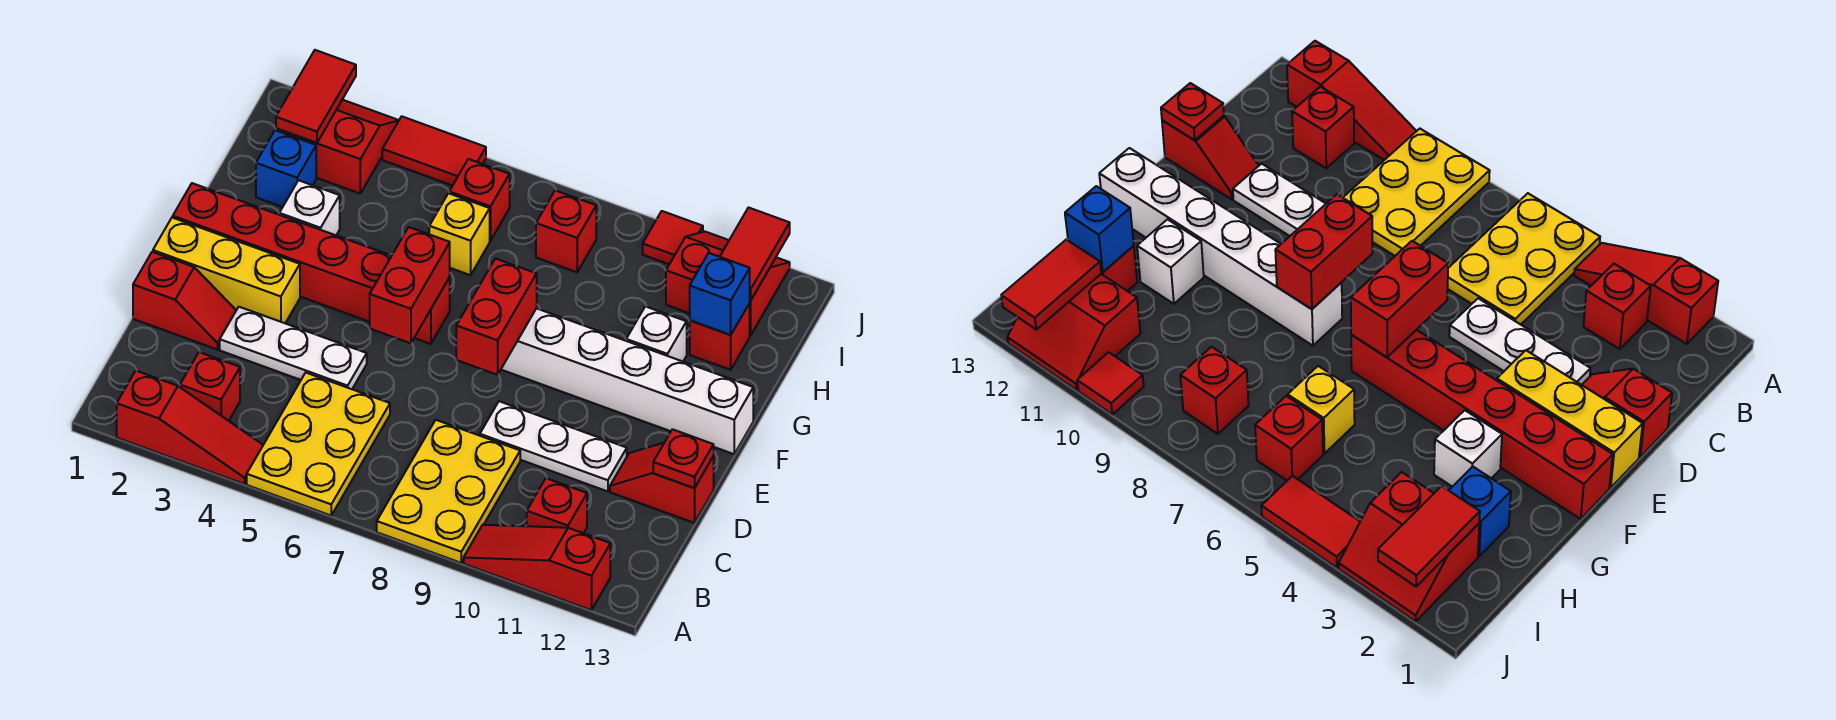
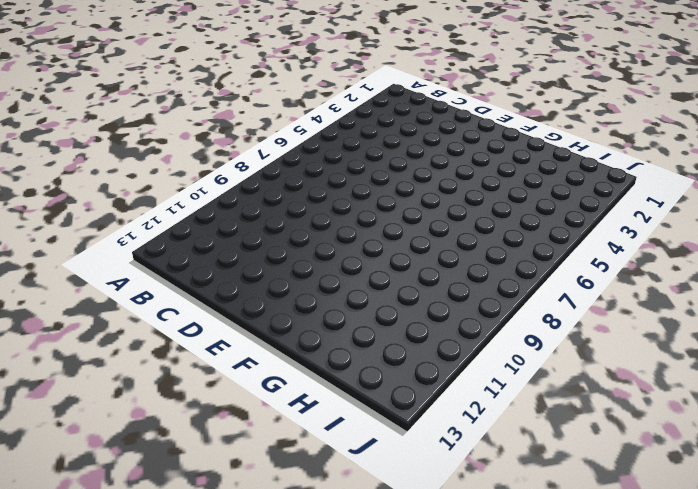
none -> red 1x3 slope [117,371,263,484]
none -> yellow 2x3 plate [247,373,390,516]
none -> yellow 2x3 plate [377,420,520,563]
none -> red 1x3 slope [464,525,610,610]

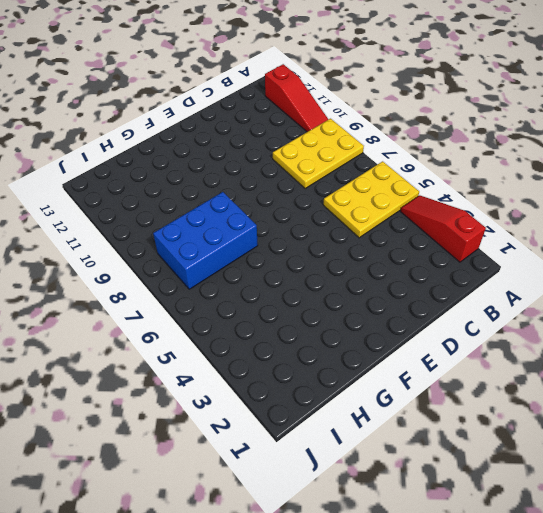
blue 2x3 brick [153,192,258,289] -> red 1x1 brick [536,190,596,272]
none -> red 1x1 brick [180,352,240,421]
none -> red 1x1 brick [527,478,587,533]
none -> red 1x2 slope [133,252,236,350]
none -> white 1x3 plate [220,307,367,389]

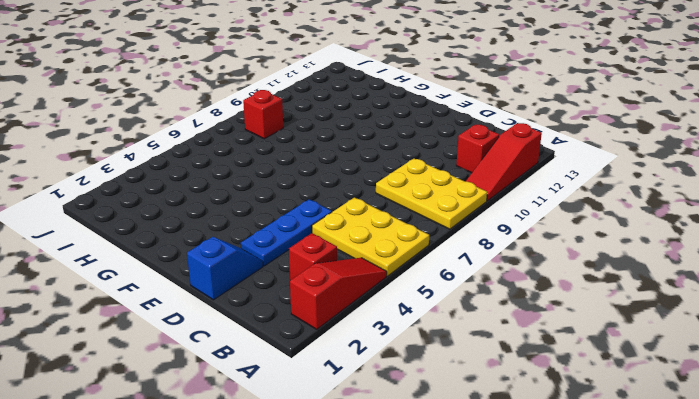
blue 1x2 slope [187,237,263,300] -> red 1x2 slope [133,252,236,350]
blue 1x3 plate [241,199,332,266] -> white 1x3 plate [220,307,367,389]
none -> white 1x3 plate [480,401,627,491]
none -> red 1x2 slope [610,443,714,523]
none -> yellow 1x3 brick [153,217,300,323]
none -> red 1x6 brick [173,183,450,344]

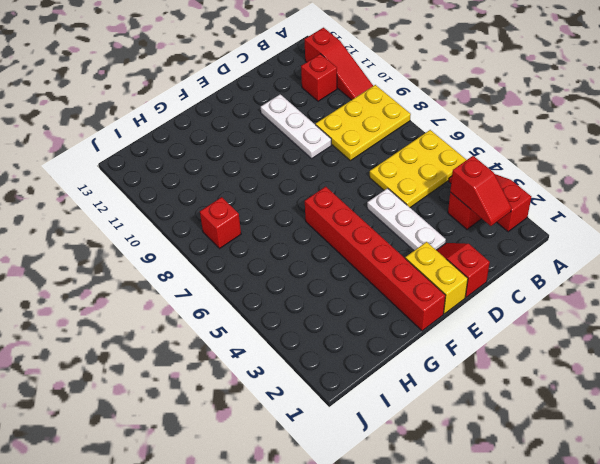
red 1x2 slope [450,156,512,226] -> red 1x2 slope moved to [610,443,714,523]
yellow 1x2 brick [405,242,468,314] -> yellow 1x3 brick [153,217,300,323]
none -> white 1x6 brick [501,308,753,454]
none -> white 1x1 brick [279,180,340,235]
none -> white 1x1 brick [626,306,687,361]
none -> blue 1x1 brick [256,130,316,207]

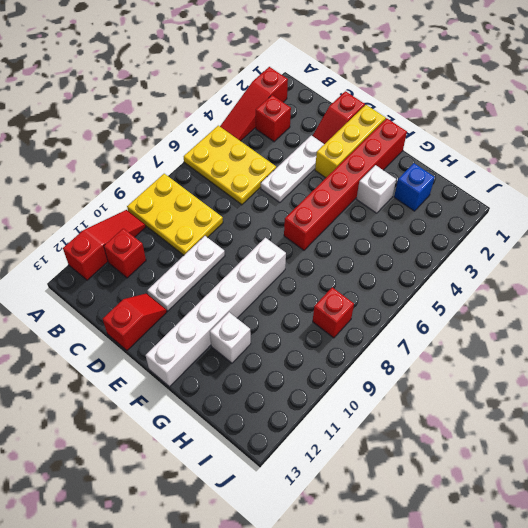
none -> yellow 1x1 brick [429,193,490,275]
none -> red 1x1 brick [690,303,750,370]
none -> red 2x2 slope [276,100,399,193]
none -> red 1x1 brick [449,159,510,241]

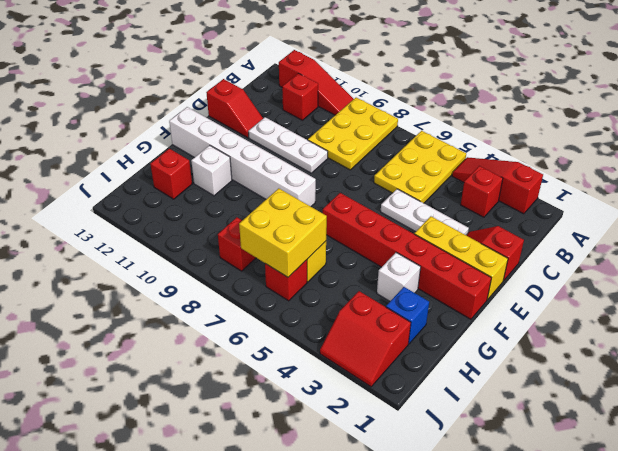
yellow 2x2 brick [239,188,327,277] -> none
none -> red 2x2 slope [666,232,790,335]
none -> red 1x2 tile [382,116,486,186]
none -> red 1x1 tile [643,211,703,264]
none -> red 1x1 plate [653,429,714,488]

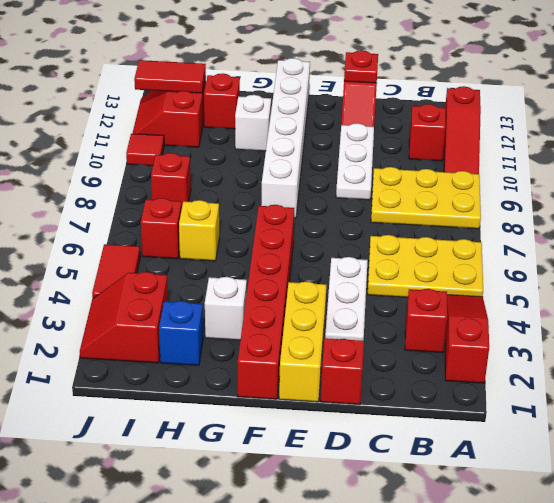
none -> red 1x2 brick [370,227,450,343]
none -> red 1x2 brick [456,259,537,375]
none -> blue 1x1 brick [690,253,750,335]
none -> red 1x2 tile [276,50,356,143]

